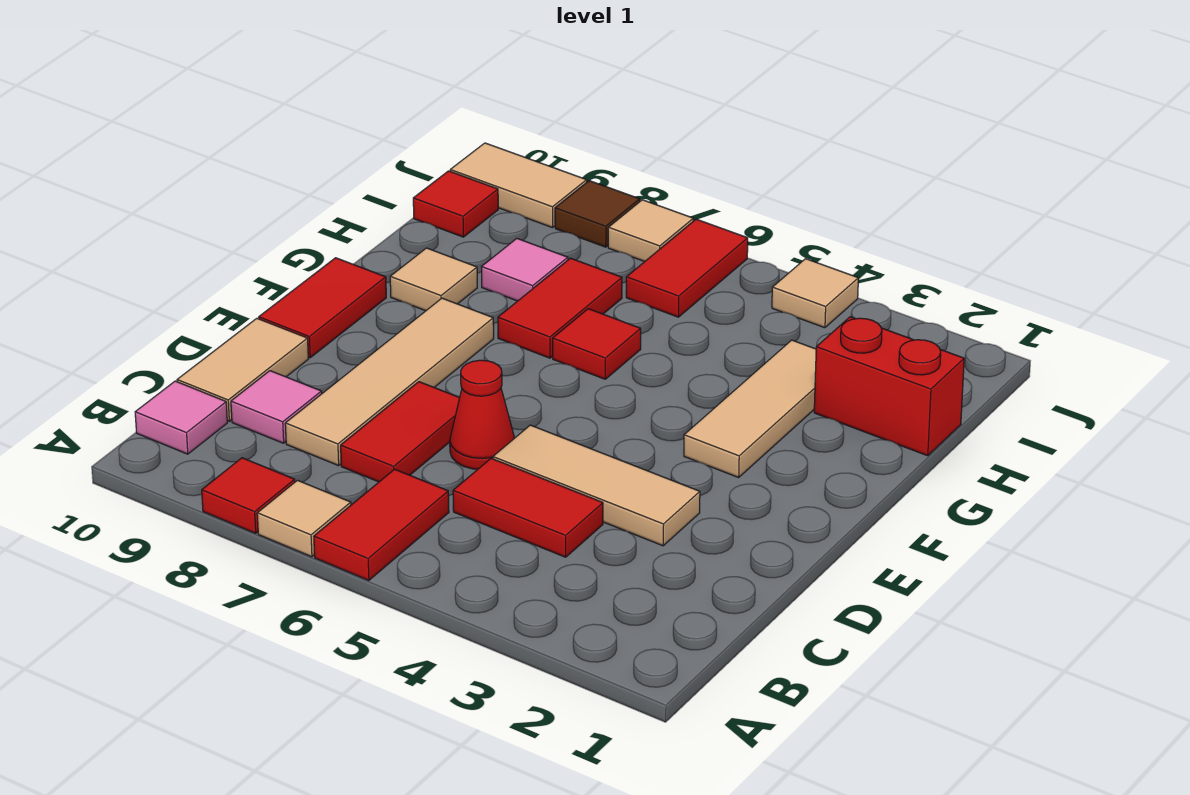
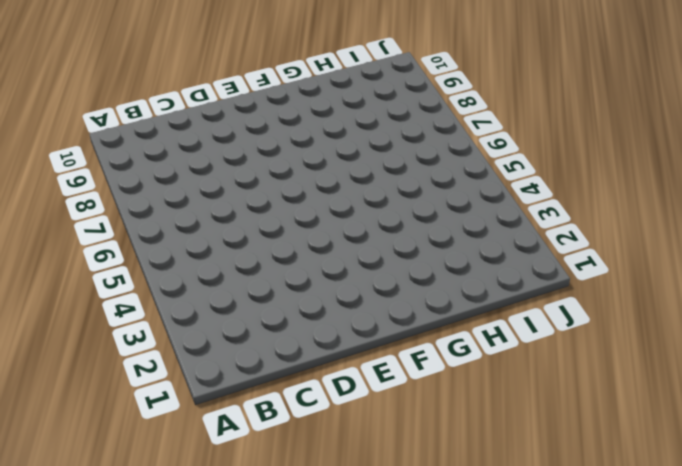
none -> red 1x2 tile [314,469,449,580]
none -> tan 1x1 tile [257,480,351,557]
none -> red 1x1 tile [202,458,295,533]

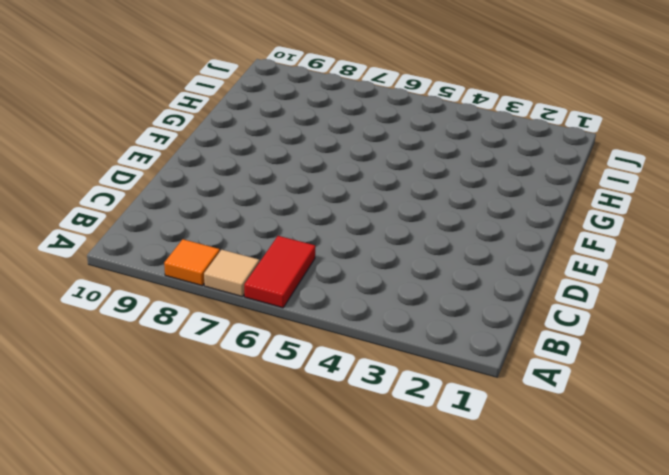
orange 1x1 tile [164,239,220,286] -> red 1x1 tile [202,458,295,533]
none -> pink 1x1 tile [135,381,227,454]
none -> red 1x2 tile [453,458,603,557]
none -> red 1x2 tile [341,382,460,482]

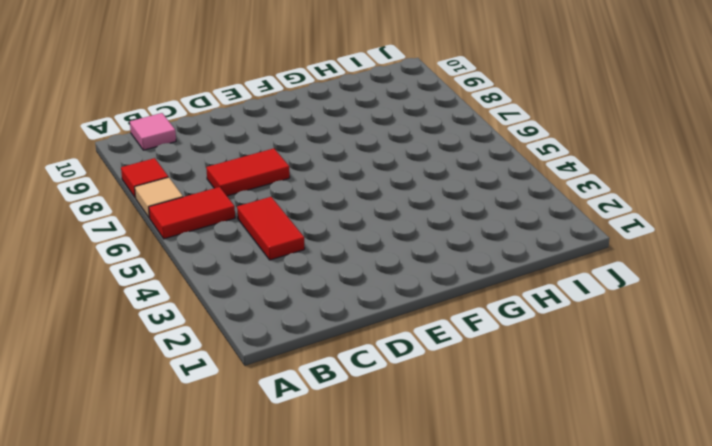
none -> tan 1x4 tile [285,298,494,466]
none -> pink 1x1 tile [231,371,322,443]
none -> tan 1x2 tile [177,318,308,421]

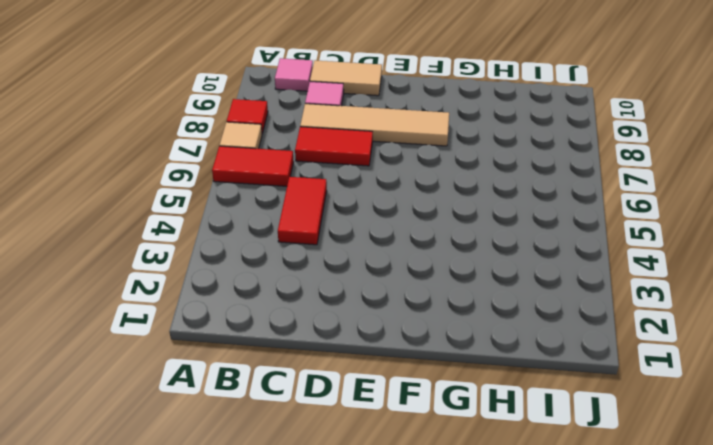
none -> tan 1x3 tile [493,425,700,546]
none -> red 1x1 cone [450,360,514,469]
none -> red 1x2 tile [259,258,386,358]

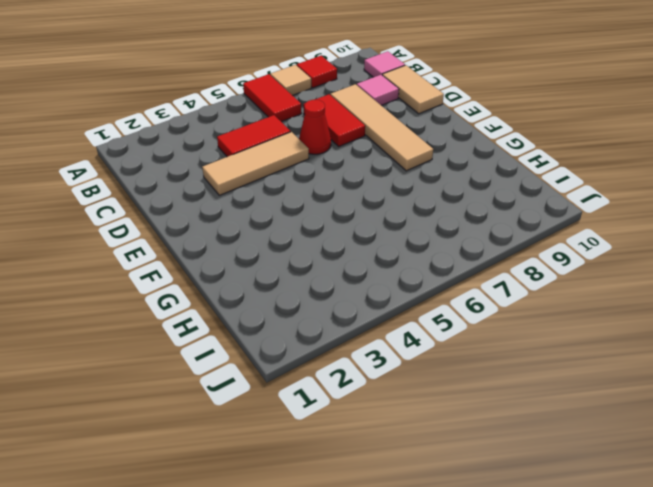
none -> red 1x2 tile [259,258,386,358]
none -> tan 1x3 tile [684,340,816,477]
none -> red 1x1 tile [553,309,641,379]

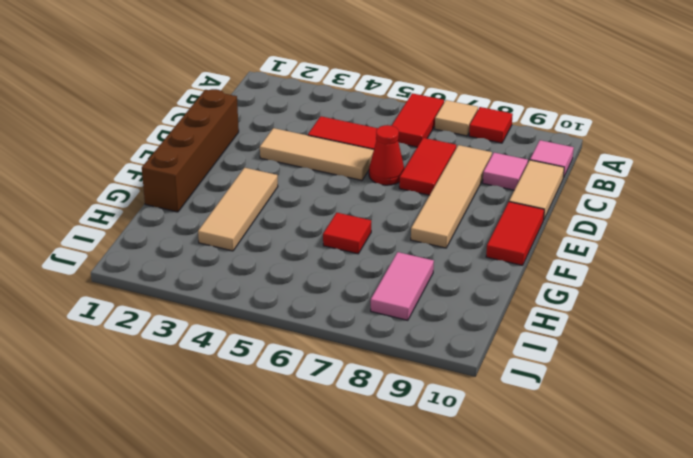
brown 1x4 brick [142,89,239,212] -> none
pink 1x2 tile [371,252,434,320] -> pink 1x1 tile [482,239,568,301]
none -> red 1x2 tile [498,258,622,358]
none -> tan 1x1 tile [390,248,477,311]
none -> red 1x2 brick [814,317,964,456]

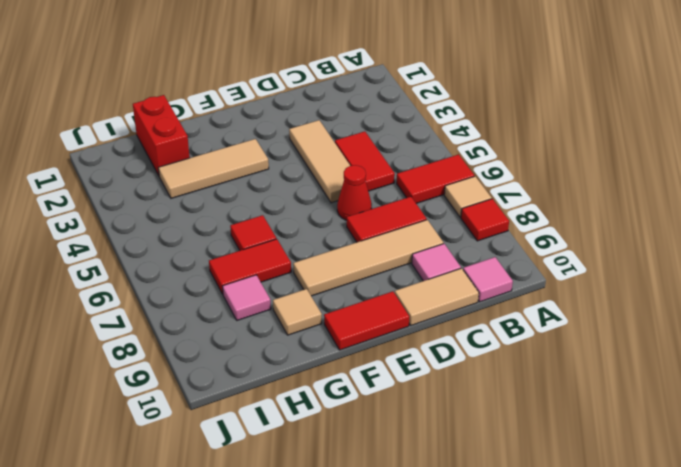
none -> red 1x2 tile [626,219,748,317]
none -> red 1x1 tile [413,171,498,237]
none -> tan 1x1 tile [772,259,858,328]

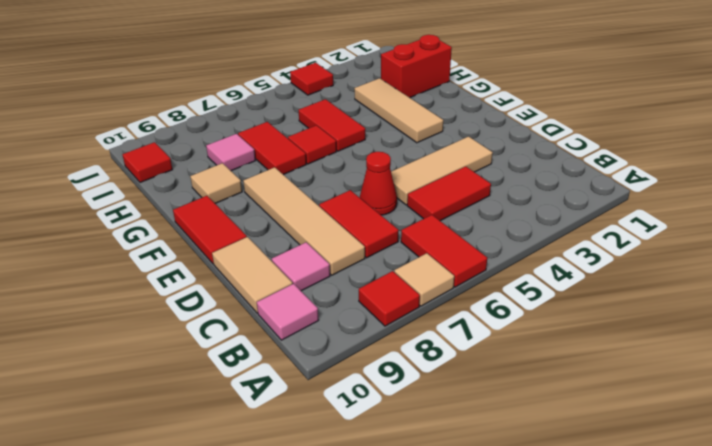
red 1x2 tile [298,99,365,151] -> red 1x2 tile moved to [626,219,748,317]
red 1x1 tile [290,63,333,95] -> tan 1x1 tile [772,259,858,328]
none -> tan 1x1 tile [608,200,693,262]
none -> brown 1x1 tile [555,181,640,247]
none -> tan 1x2 tile [450,143,587,228]

